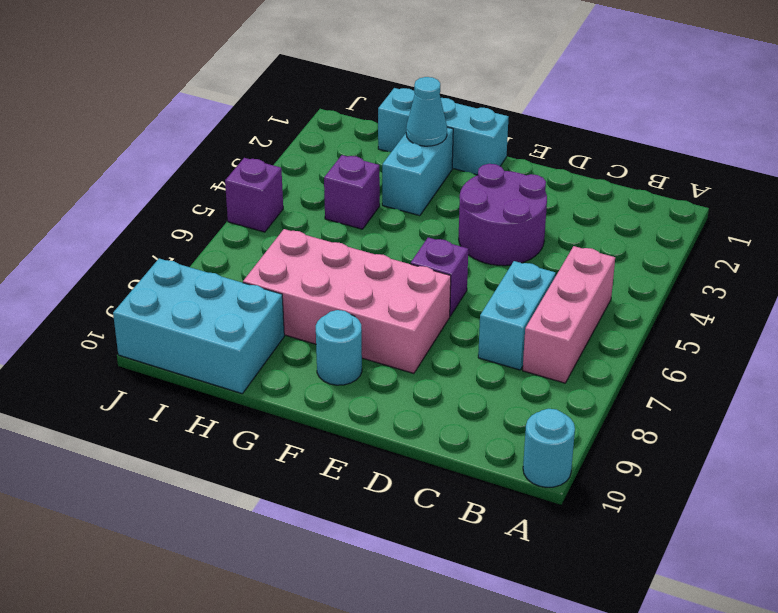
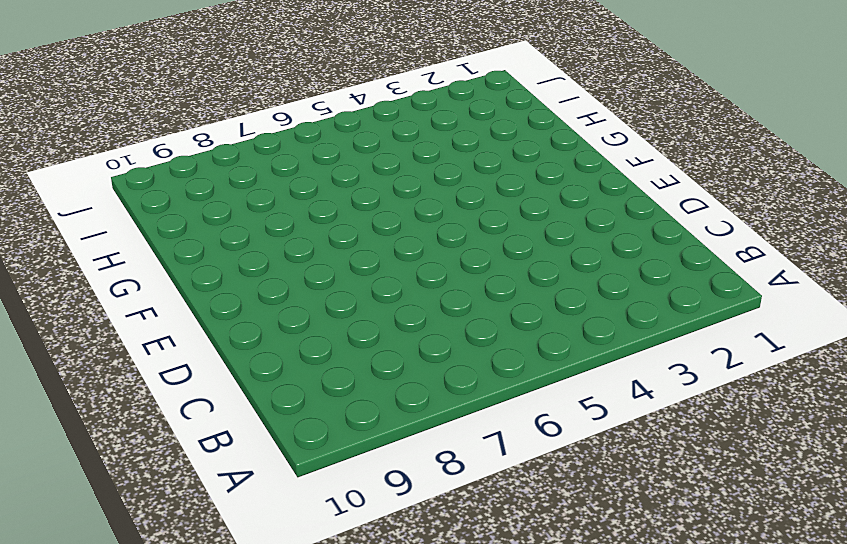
none -> cyan 1x1 round brick [523,409,575,487]
none -> pink 1x3 brick [523,246,615,383]
none -> cyan 1x2 brick [478,261,556,370]

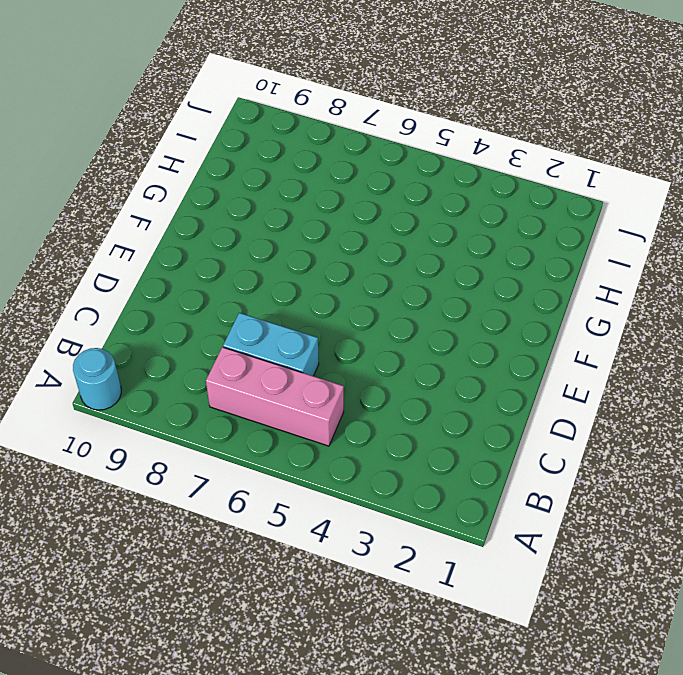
none -> purple 2x2 round brick [459,164,547,266]
none -> purple 1x1 brick [411,238,468,316]
none -> pink 2x4 brick [243,229,451,373]

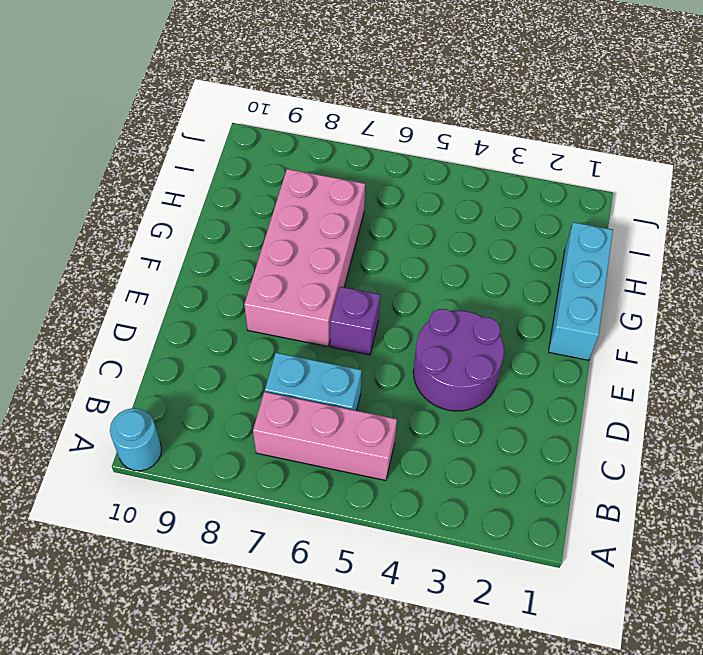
none -> cyan 1x1 round brick [316,310,362,385]
none -> cyan 1x2 brick [382,127,453,216]
none -> purple 1x1 brick [324,155,380,229]

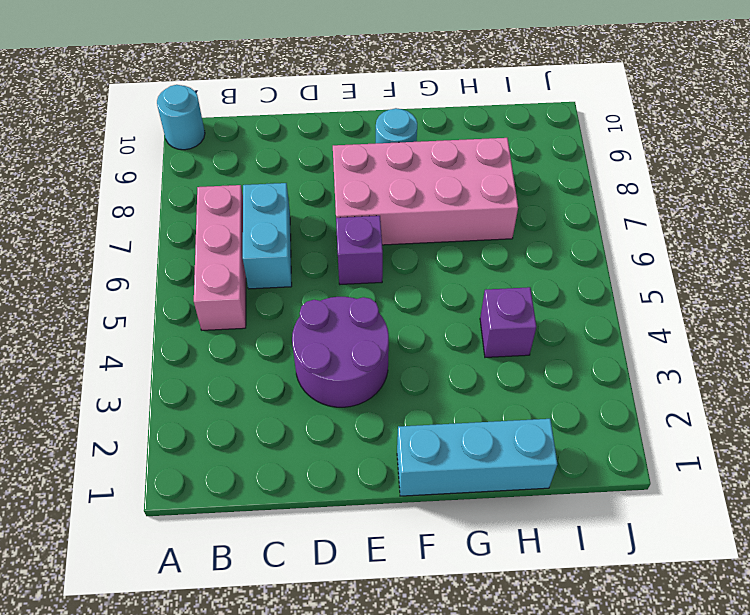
none -> cyan 1x2 brick [382,127,453,216]
none -> cyan 2x3 brick [113,258,284,394]
none -> purple 1x1 brick [225,158,283,232]

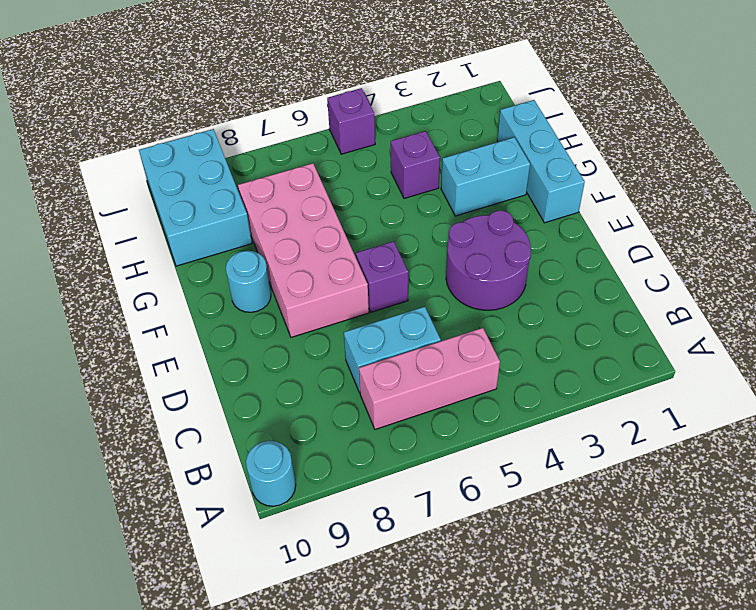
none -> cyan 1x1 cone [406,77,447,146]

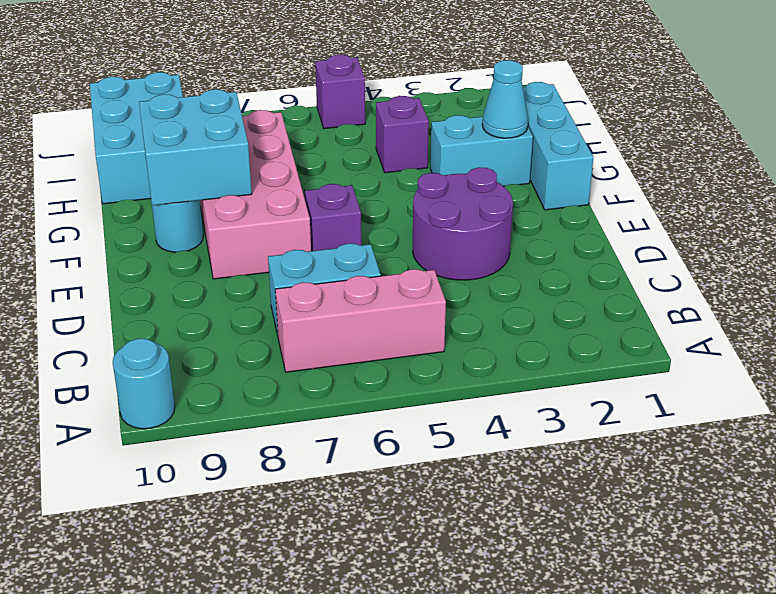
cyan 2x2 brick [139,89,252,206] -> none

